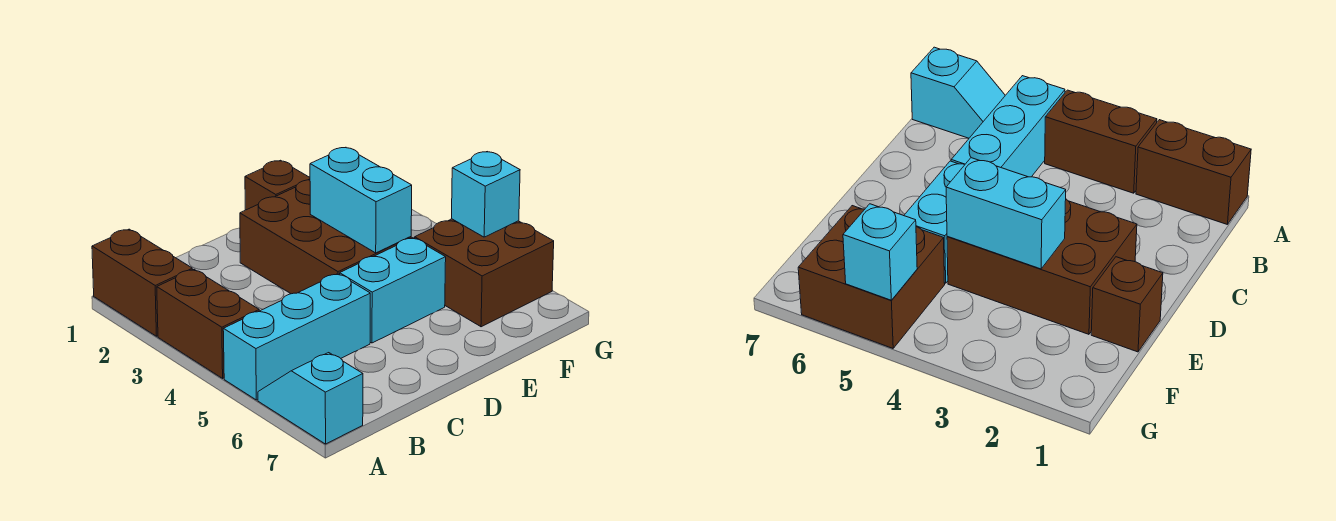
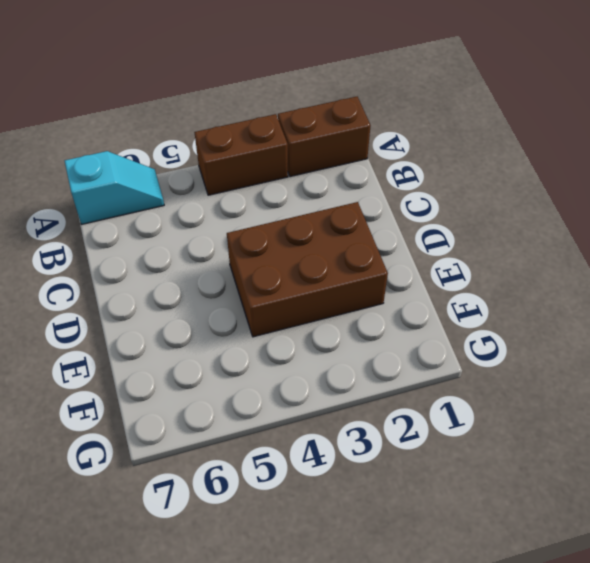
none -> cyan 1x3 brick [223,274,370,400]
none -> cyan 1x2 brick [340,238,446,343]

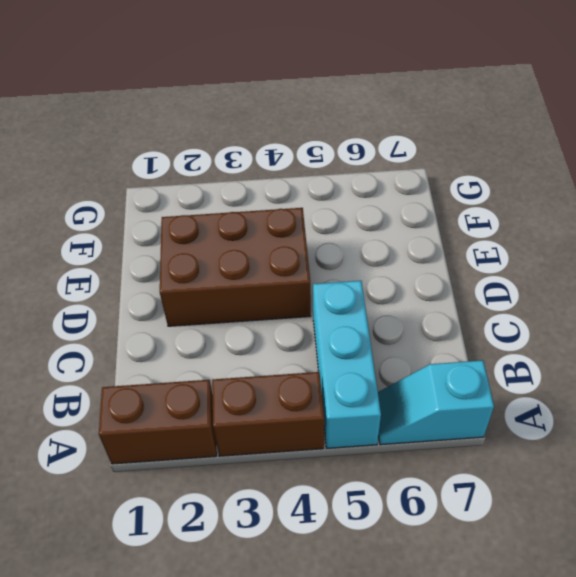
none -> cyan 1x2 brick [340,238,446,343]
none -> brown 1x1 brick [245,160,310,210]

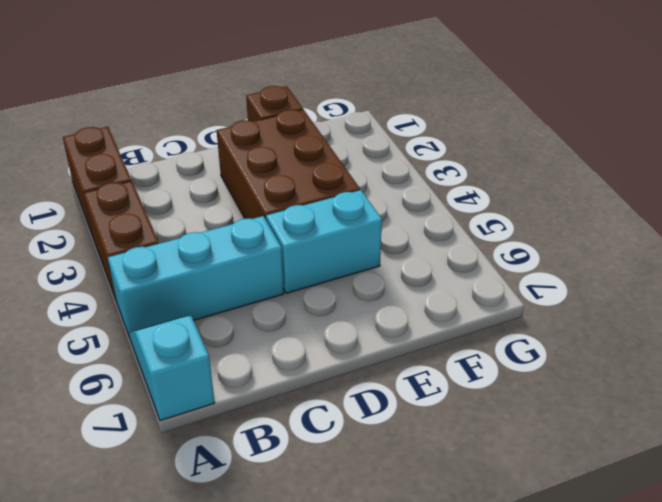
none -> brown 2x2 brick [415,219,554,327]
none -> cyan 1x2 brick [310,148,412,253]

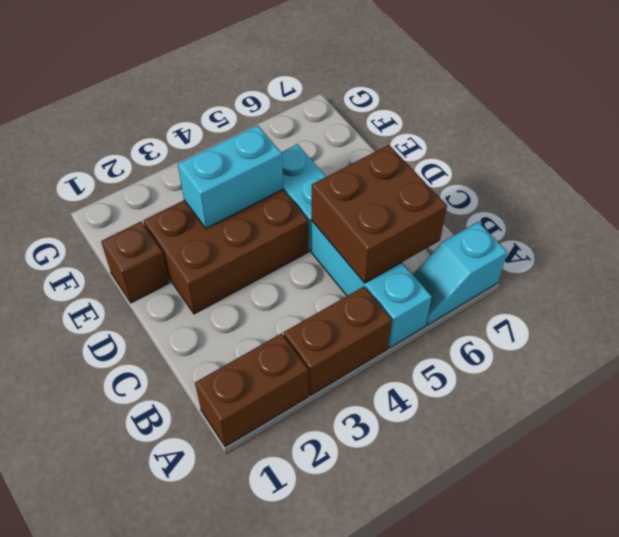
brown 2x2 brick [312,145,447,283] -> brown 2x2 brick moved to [415,219,554,327]
none -> cyan 1x1 brick [452,152,520,237]

